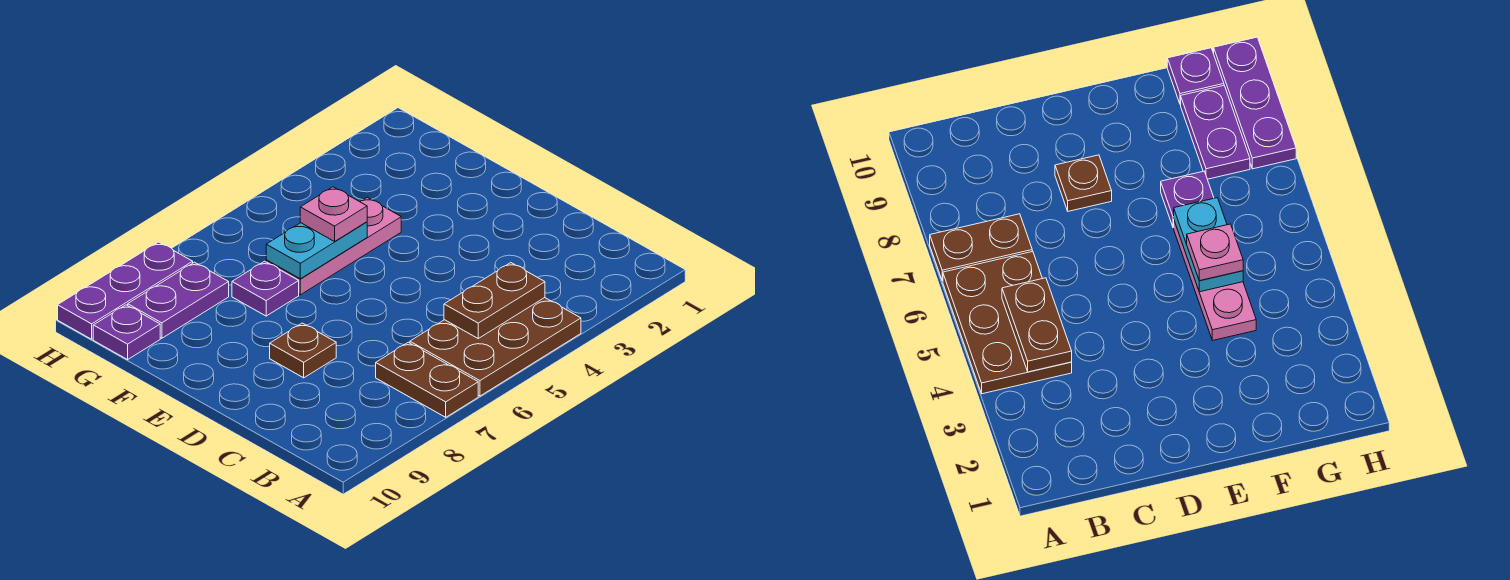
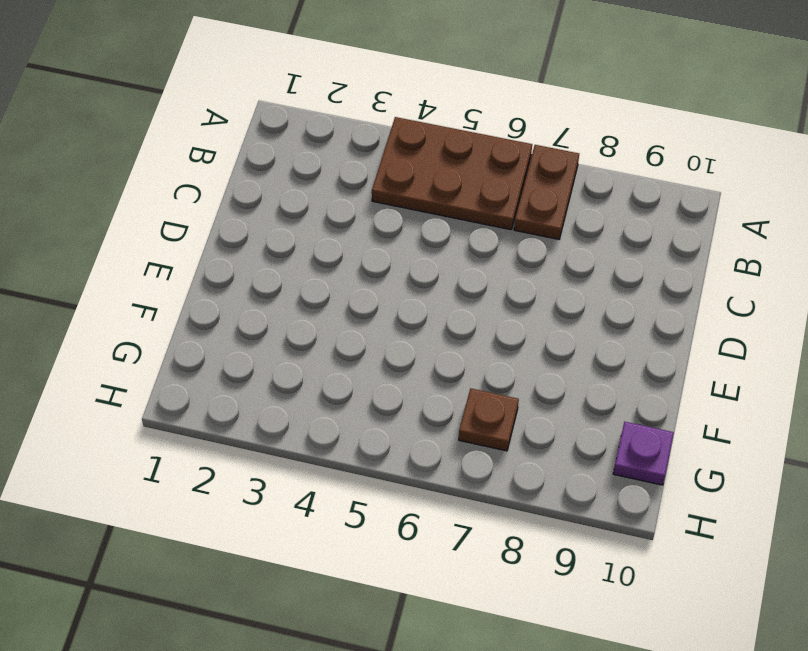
brown 1x1 plate [459,388,519,451] -> brown 1x1 plate moved to [270,323,336,378]
none -> pink 1x3 plate [266,198,401,295]
none -> purple 1x1 plate [232,261,299,316]

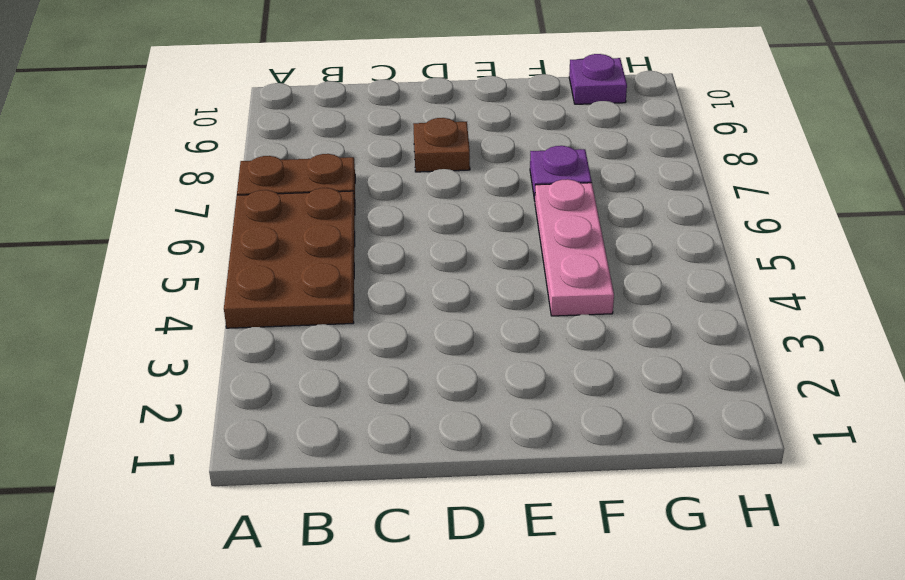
none -> purple 1x2 plate [128,262,229,338]
none -> purple 1x3 plate [58,242,193,339]

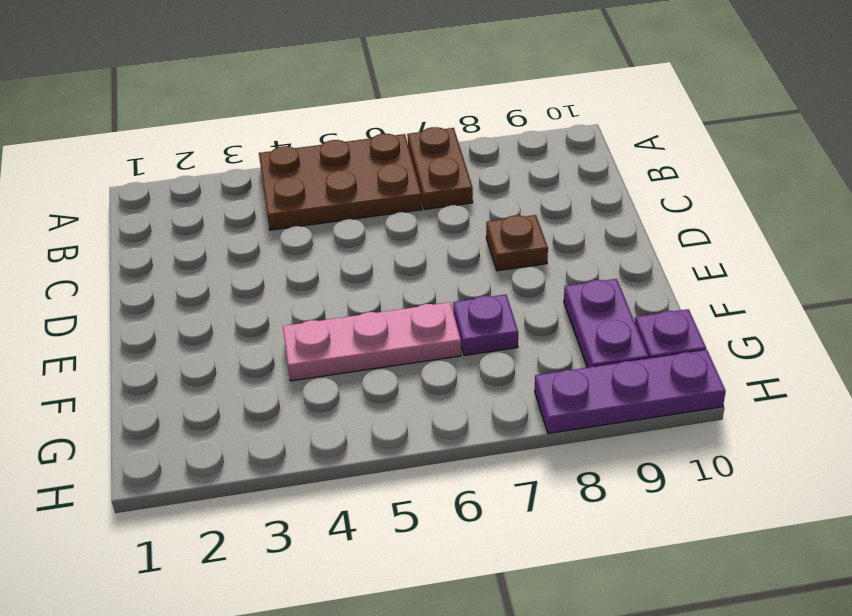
purple 1x2 plate [564,279,649,368] -> purple 1x2 plate turned to [128,262,229,338]
none -> brown 1x2 plate [444,263,545,338]
none -> cyan 1x2 plate [266,222,367,279]

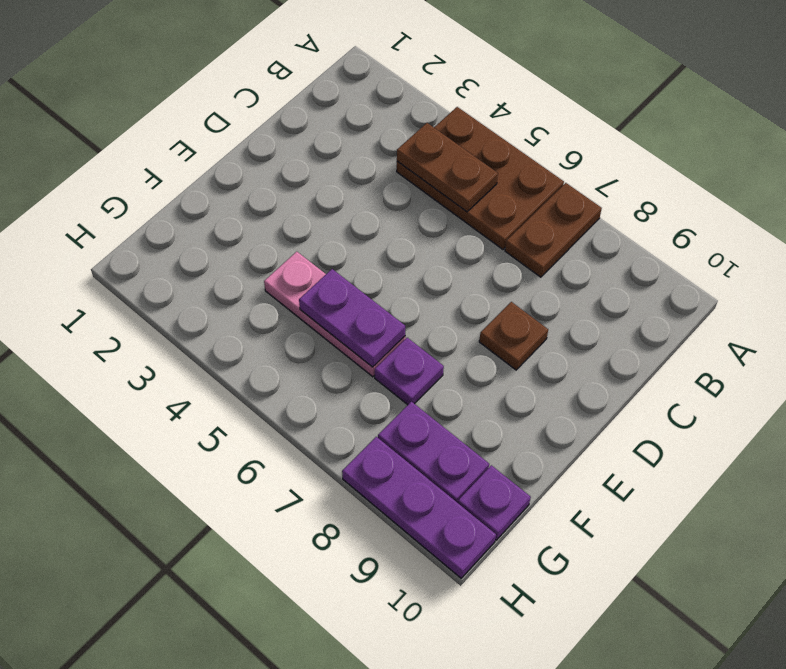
purple 1x2 plate [299,269,405,367] -> cyan 1x2 plate [266,222,367,279]
none -> pink 1x1 plate [300,187,367,241]

